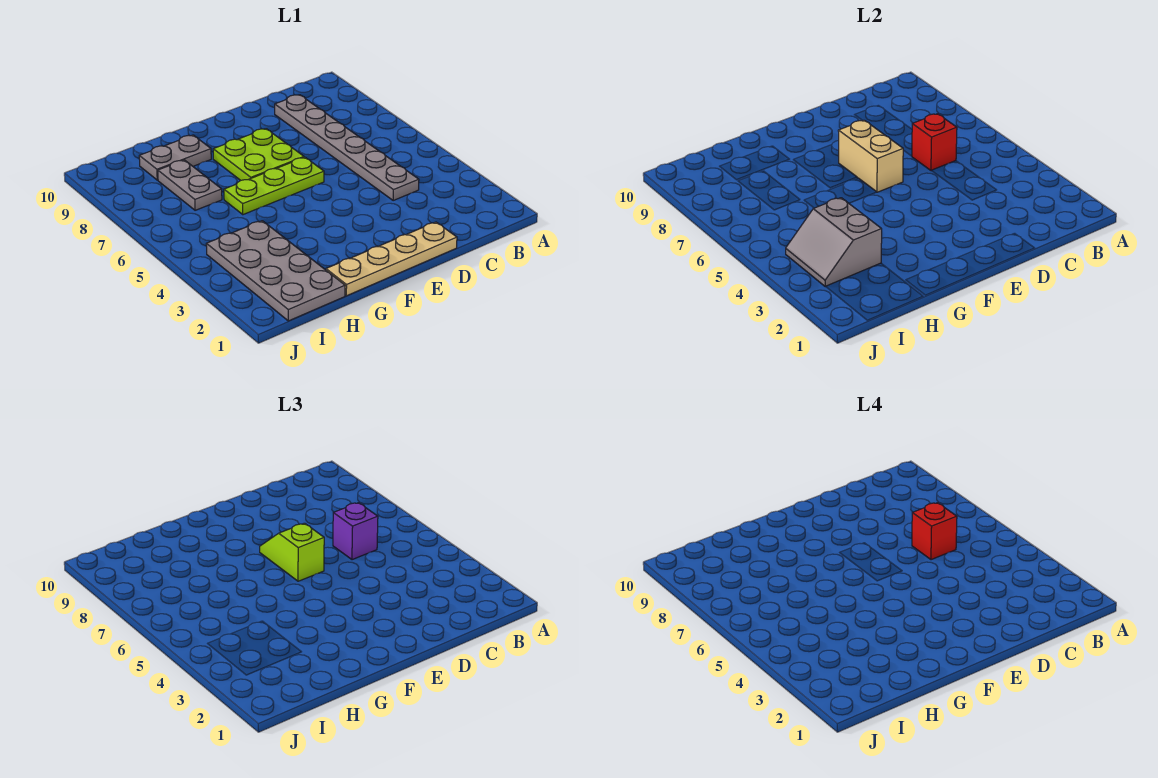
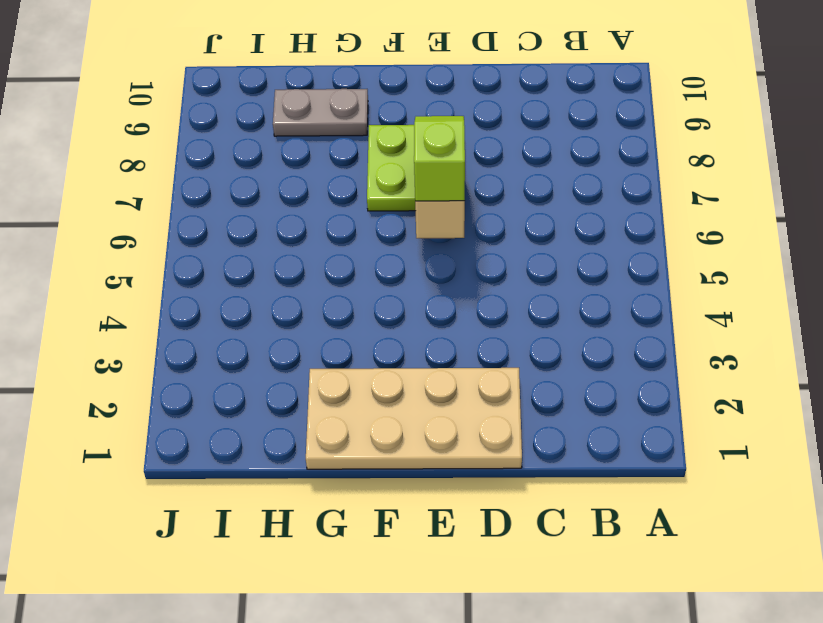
tan 2x4 plate [306,368,522,469] -> tan 1x4 plate [326,222,457,296]
none -> grey 1x6 plate [275,95,419,201]
none -> lime 1x3 plate [224,157,324,215]
none -> grey 2x4 plate [206,221,345,321]

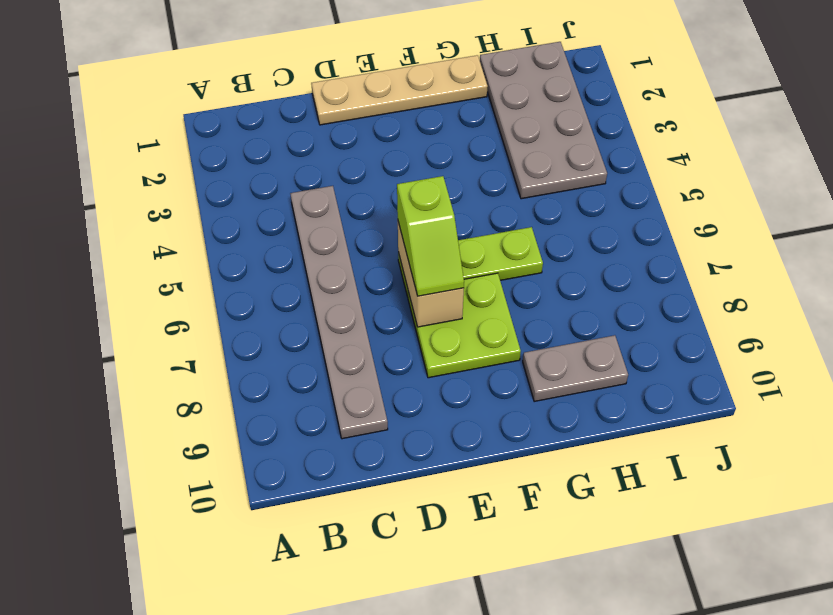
none -> grey 1x2 plate [158,160,222,210]
none -> red 1x1 brick [912,114,957,171]
none -> grey 2x2 slope [786,198,882,287]

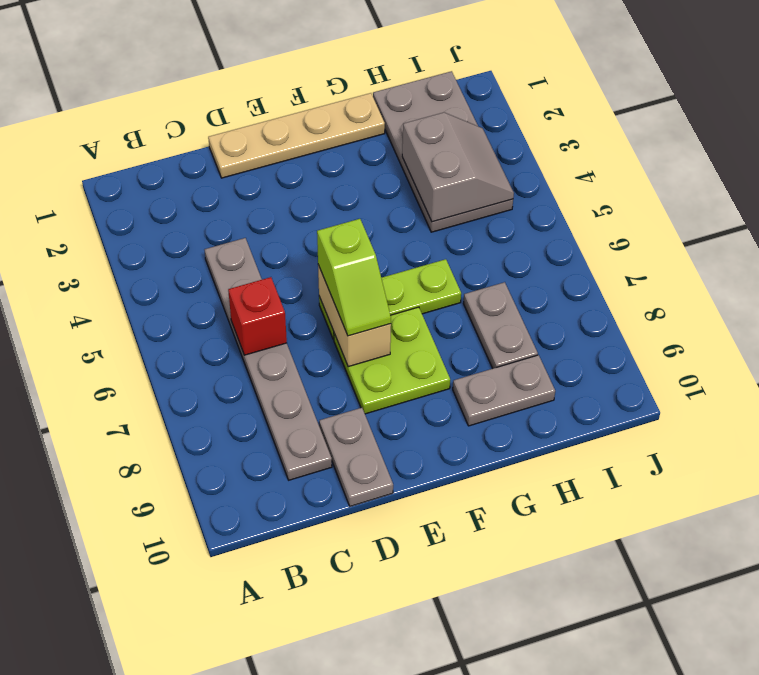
grey 1x2 plate [319,408,393,506] -> none
none -> purple 1x1 brick [333,503,378,560]
none -> red 1x1 brick [912,503,957,560]

